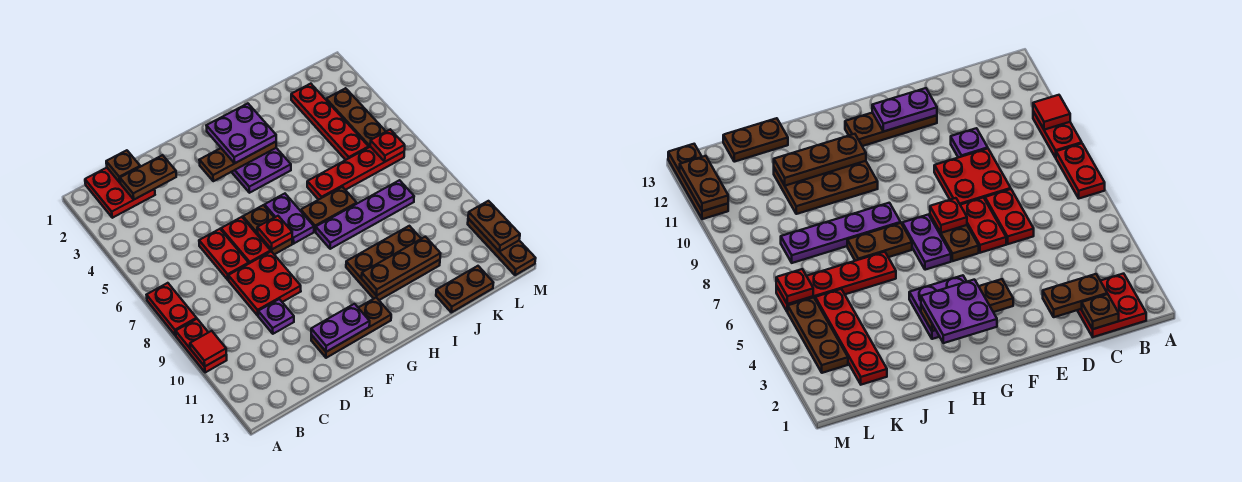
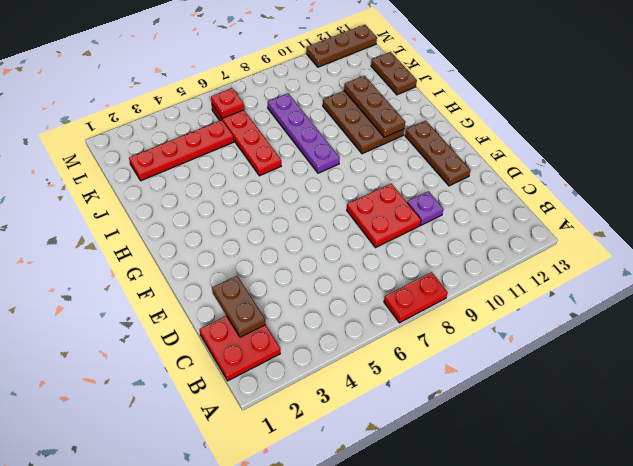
none -> red 1x2 plate [176,319,227,373]
none -> red 1x2 plate [199,229,249,280]
none -> red 1x2 plate [221,217,271,263]

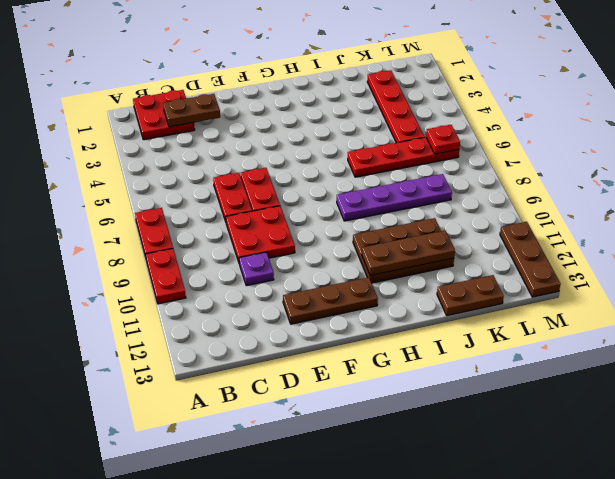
none -> brown 1x2 plate [243,205,292,254]
none -> purple 2x2 plate [232,148,291,193]
none -> purple 1x2 plate [265,194,314,244]

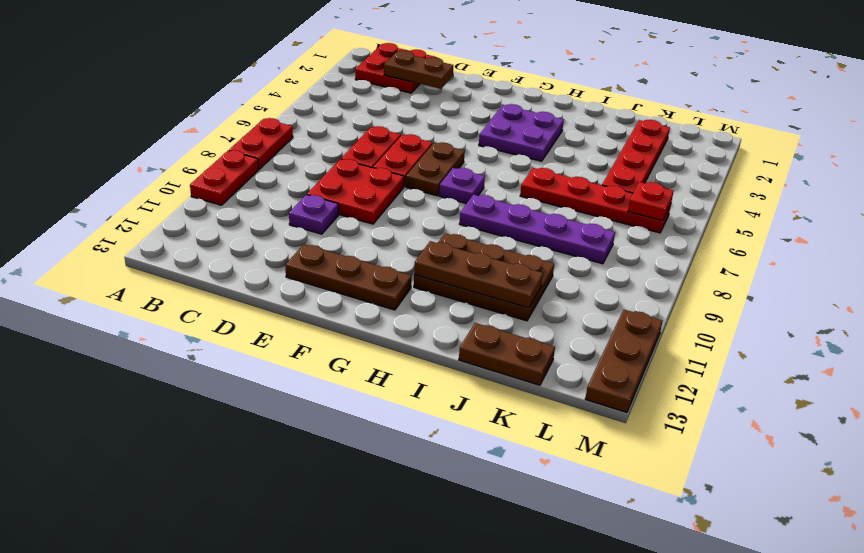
purple 1x1 plate [439,168,485,204] -> purple 1x2 plate [265,194,314,244]
none -> brown 1x2 plate [301,187,357,232]
none -> brown 1x3 plate [326,88,386,147]
none -> red 1x1 tile [190,331,226,366]

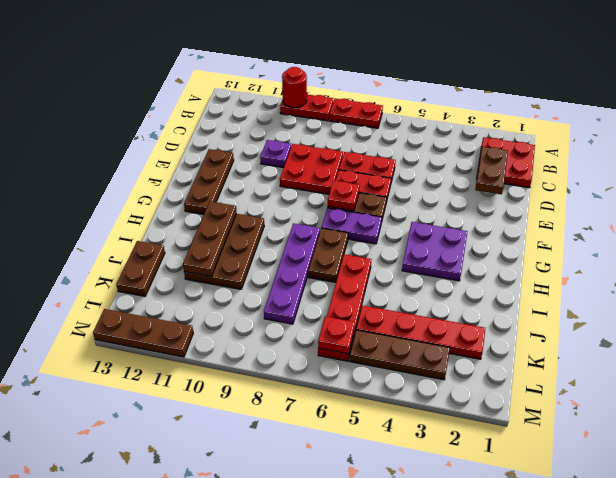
red 1x1 round brick [282,67,307,108] -> red 1x1 tile [190,331,226,366]
none -> brown 1x1 plate [106,150,140,183]
none -> purple 1x2 plate [311,304,370,352]
none -> brown 1x3 plate [199,142,276,181]

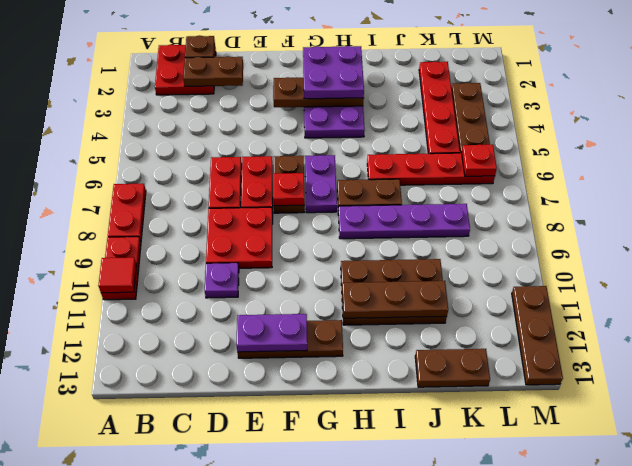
none -> brown 1x2 plate [468,201,520,252]

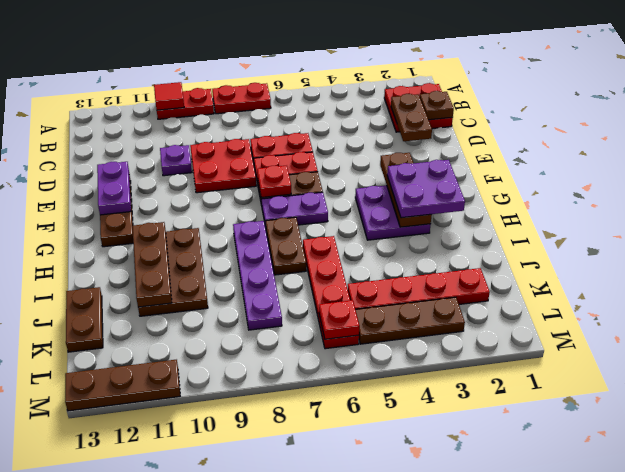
none -> brown 1x2 plate [468,201,520,252]

